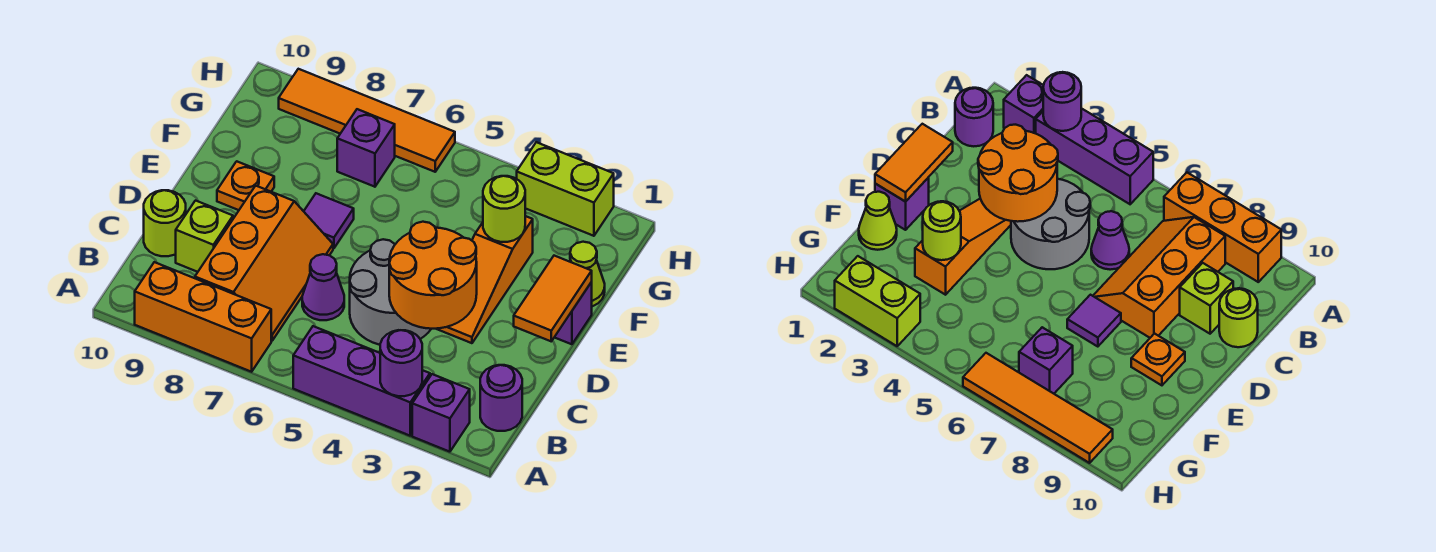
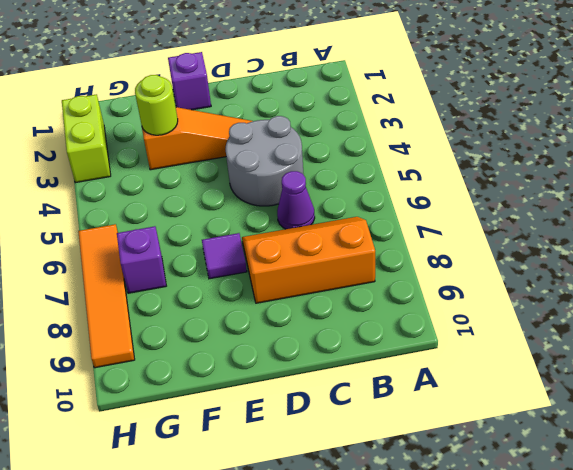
none -> purple 1x1 brick [412,374,470,452]
none -> purple 1x3 brick [293,326,430,436]
none -> orange 1x3 brick [135,262,271,372]

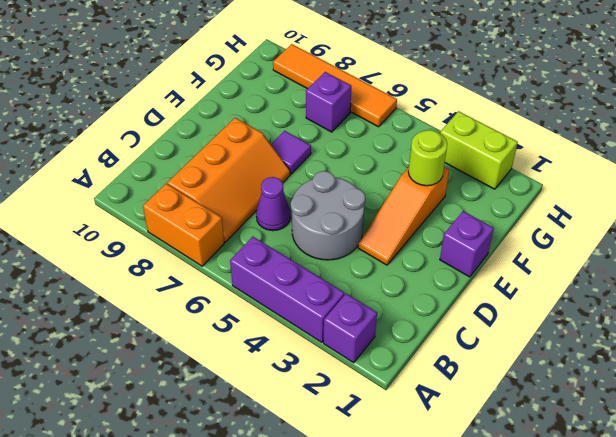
orange 1x2 brick [143,184,224,266] -> orange 1x3 brick [135,262,271,372]
none -> purple 1x1 round brick [480,365,522,431]
none -> lime 1x1 brick [176,201,233,272]
none -> lime 1x1 round brick [144,190,186,256]

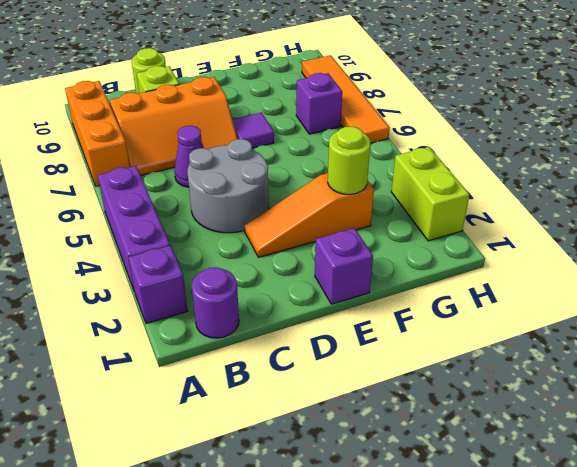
none -> orange 1x1 plate [217,161,274,210]
none -> lime 1x1 cone [570,242,605,306]
none -> purple 1x1 round brick [380,330,422,396]

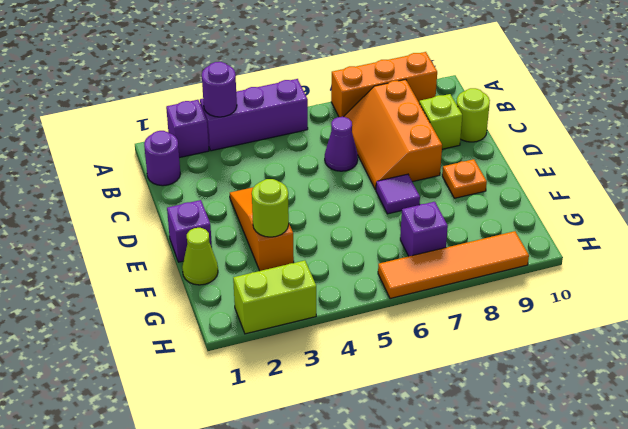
none -> grey 2x2 round brick [350,239,431,345]
none -> orange 2x2 round brick [389,222,477,329]
none -> orange 1x2 tile [514,256,592,341]

